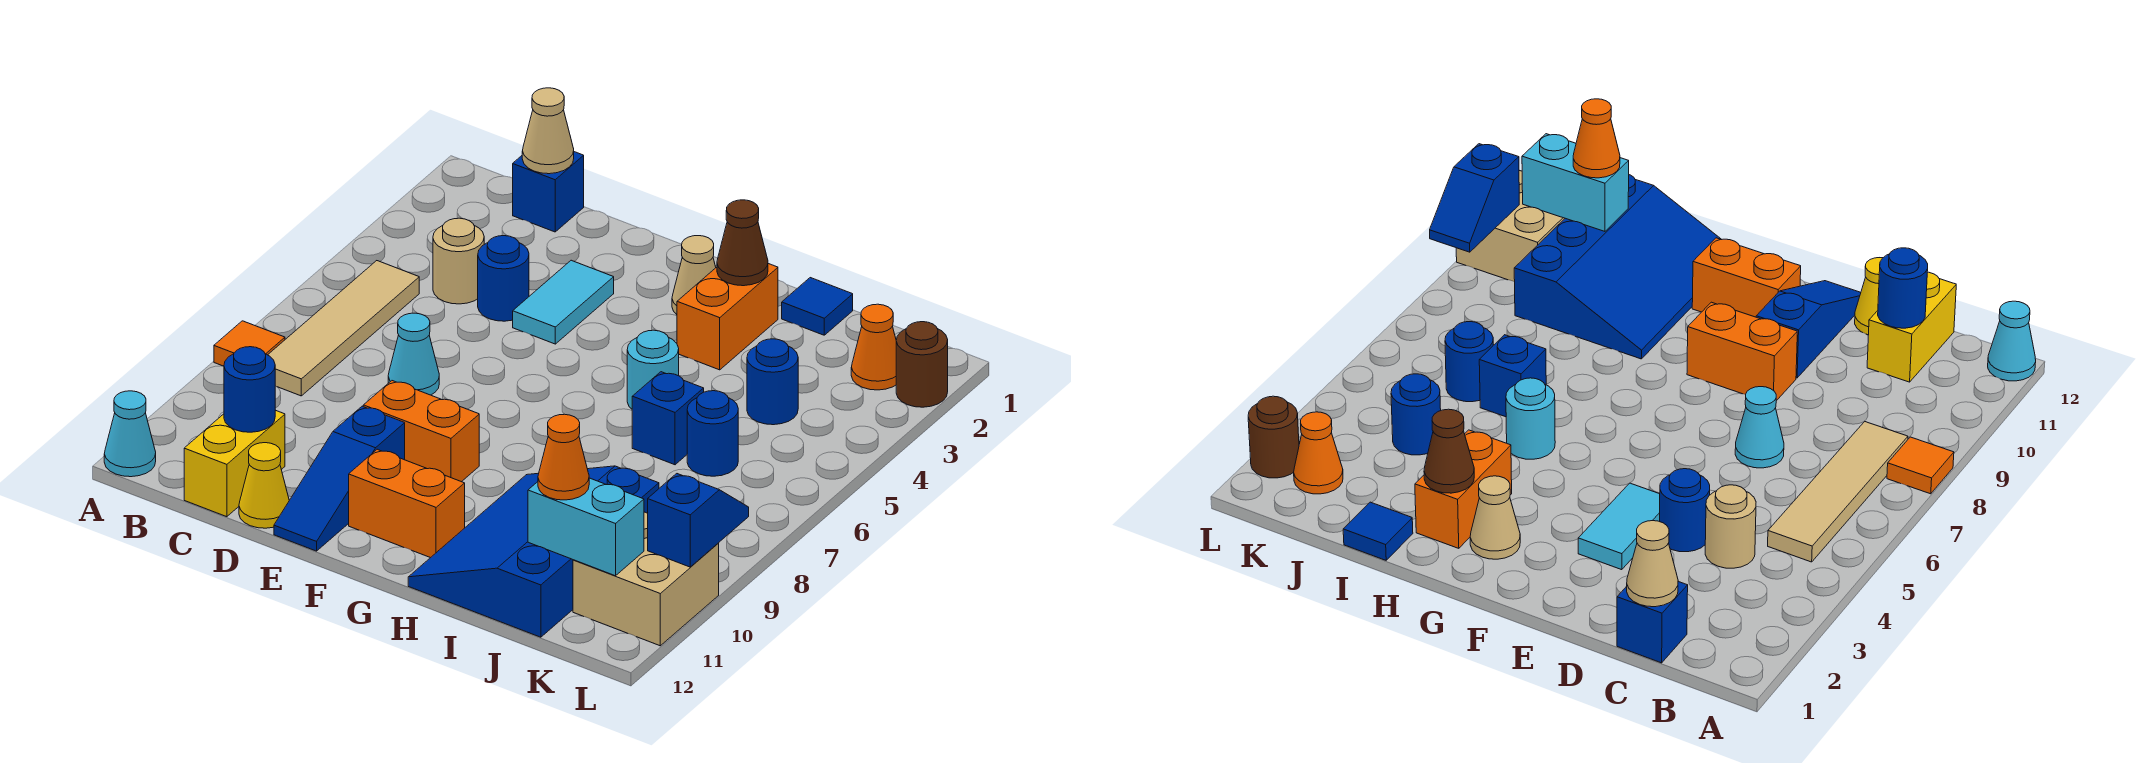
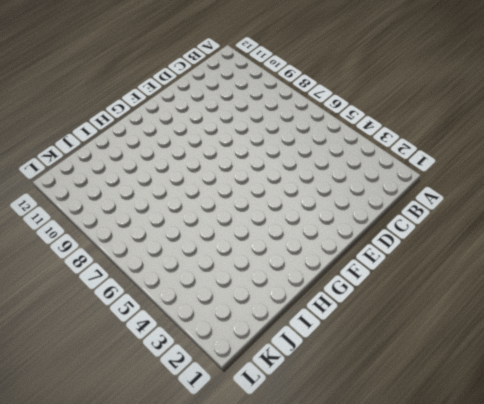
none -> orange 1x1 tile [214,321,285,366]
none -> cyan 1x1 cone [104,391,156,477]
none -> tan 1x4 tile [268,261,419,396]
none -> blue 1x1 brick [513,152,584,232]

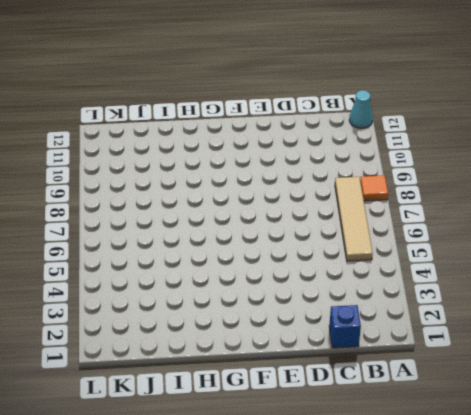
none -> tan 1x1 round brick [433,218,484,304]
none -> yellow 1x2 brick [184,410,285,517]
none -> blue 1x1 round brick [478,236,529,321]
none -> cyan 1x1 cone [388,313,439,395]

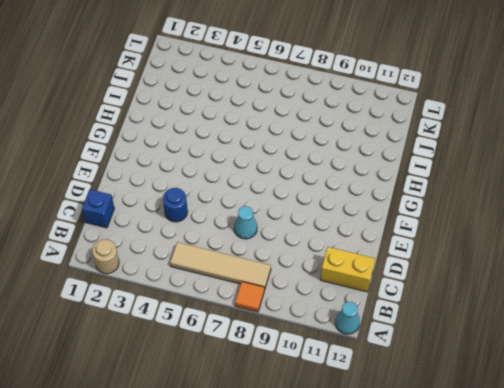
tan 1x1 round brick [92,239,119,274] -> tan 1x1 round brick moved to [433,218,484,304]
none -> yellow 1x1 cone [239,443,289,528]
none -> cyan 1x2 tile [513,260,614,344]
none -> orange 1x2 brick [363,381,479,482]
none -> blue 1x3 slope [274,406,405,551]

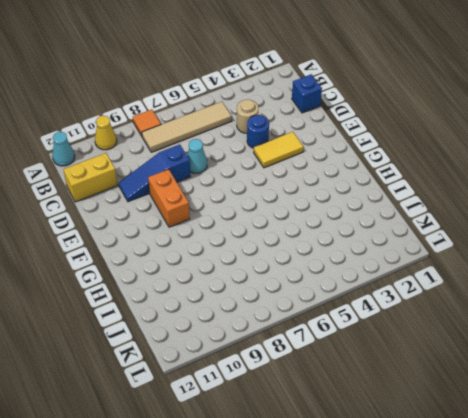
yellow 1x1 cone [95,116,117,150] -> yellow 1x1 cone moved to [239,443,289,528]
blue 1x3 slope [119,144,190,202] -> blue 1x3 slope moved to [274,406,405,551]
yellow 1x2 tile [254,132,303,168] -> cyan 1x2 tile [513,260,614,344]
none -> orange 1x2 brick [349,449,465,558]
none -> tan 1x1 cone [672,236,716,315]
none -> orange 1x2 brick [677,264,778,370]
none -> cyan 1x1 round brick [627,330,679,409]

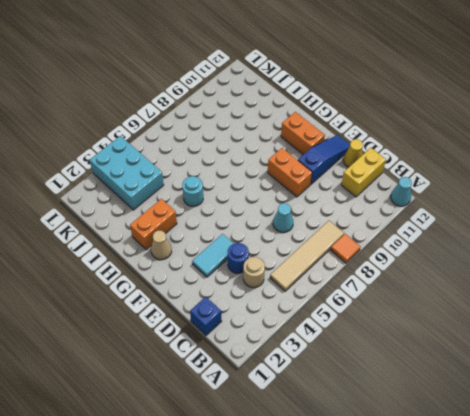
cyan 2x3 brick [90,136,164,210] -> blue 1x1 round brick [747,339,798,425]
none -> blue 3x4 slope [408,466,659,637]
none -> blue 1x1 tile [782,278,853,335]
none -> blue 1x1 brick [632,372,704,465]
none -> blue 1x1 round brick [687,391,738,476]

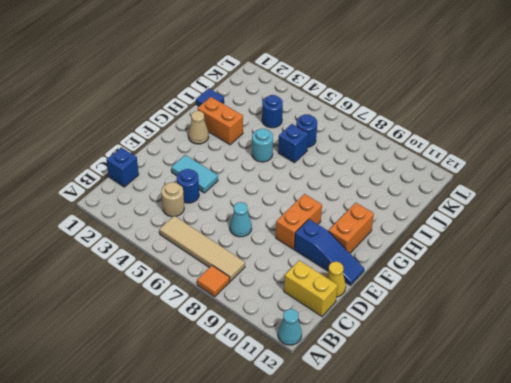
none -> blue 3x4 slope [408,466,659,637]
none -> orange 1x1 cone [851,304,896,390]
none -> tan 2x2 brick [573,512,719,646]
none -> brown 1x1 round brick [896,322,948,407]

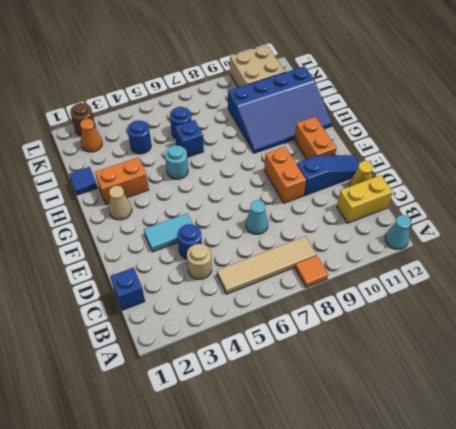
none -> tan 1x1 cone [522,88,574,174]
none -> blue 1x1 round brick [224,347,275,432]
none -> brown 1x1 cone [717,200,768,286]
none -> cyan 1x2 brick [528,478,644,576]

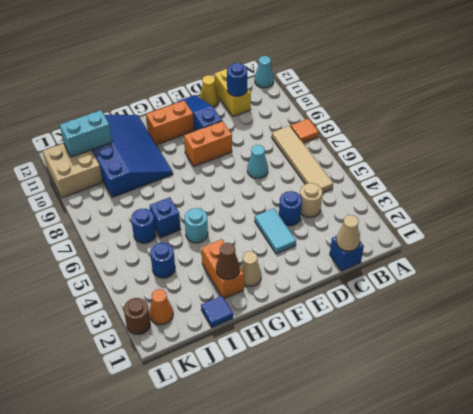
none -> blue 1x2 slope [648,474,749,567]
none -> orange 1x1 cone [538,414,589,500]

